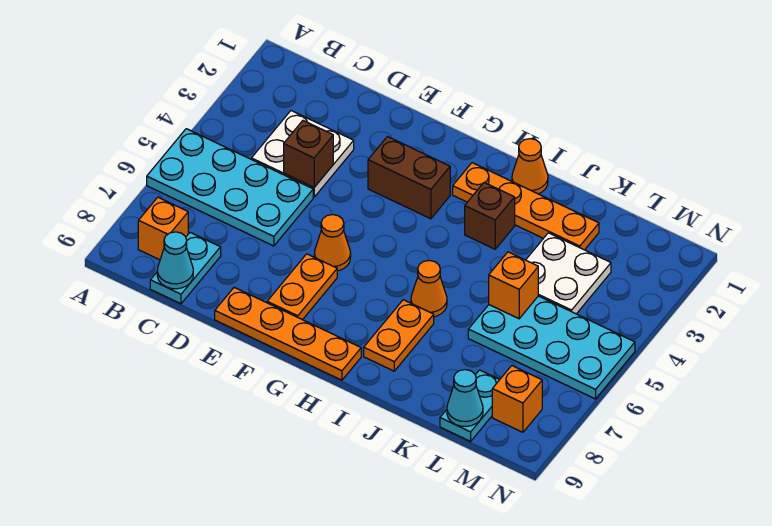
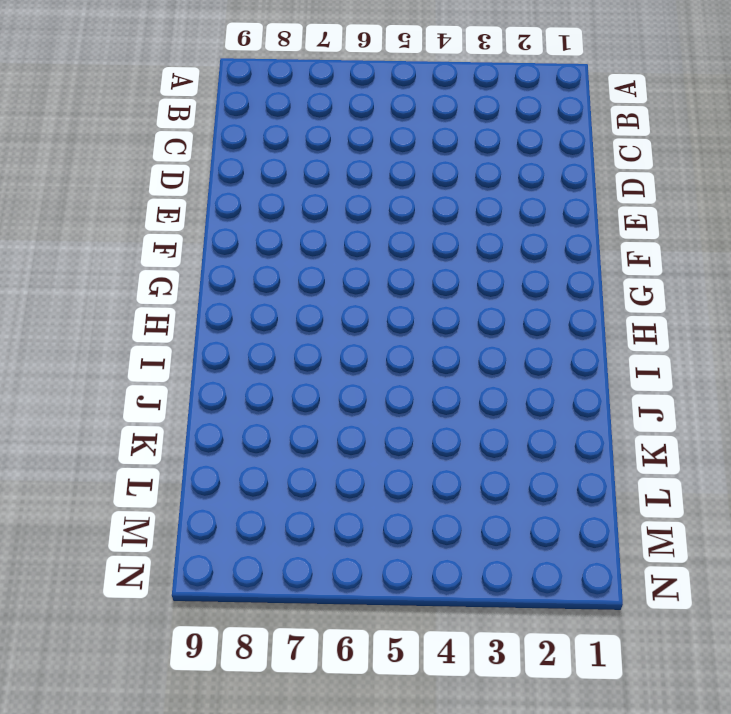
none -> cyan 2x4 plate [147,129,313,246]
none -> orange 1x1 brick [138,197,188,260]
none -> white 2x2 plate [251,111,354,197]

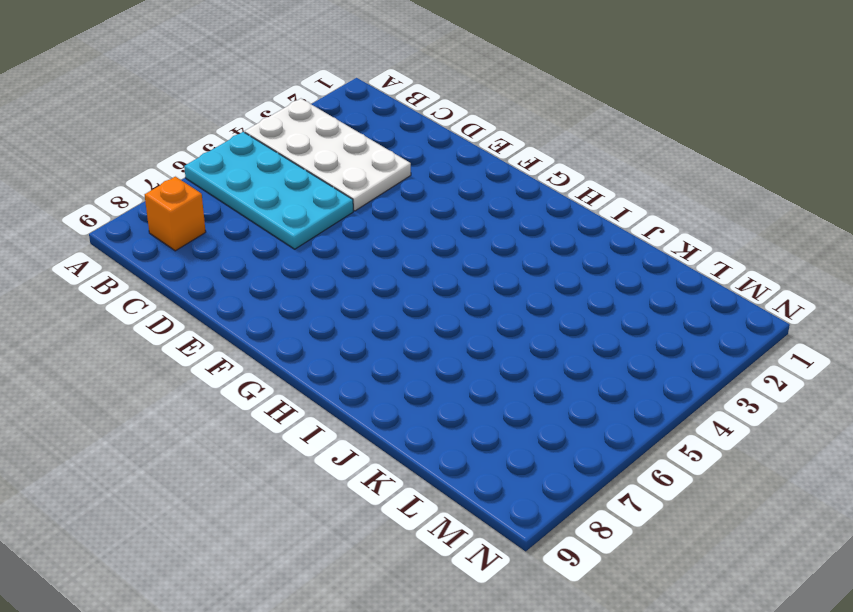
white 2x4 plate [245,98,411,211] -> white 2x2 plate [251,111,354,197]
none -> cyan 1x2 plate [150,233,221,304]
none -> orange 1x4 plate [215,287,361,380]
none -> brown 1x2 brick [368,137,450,219]

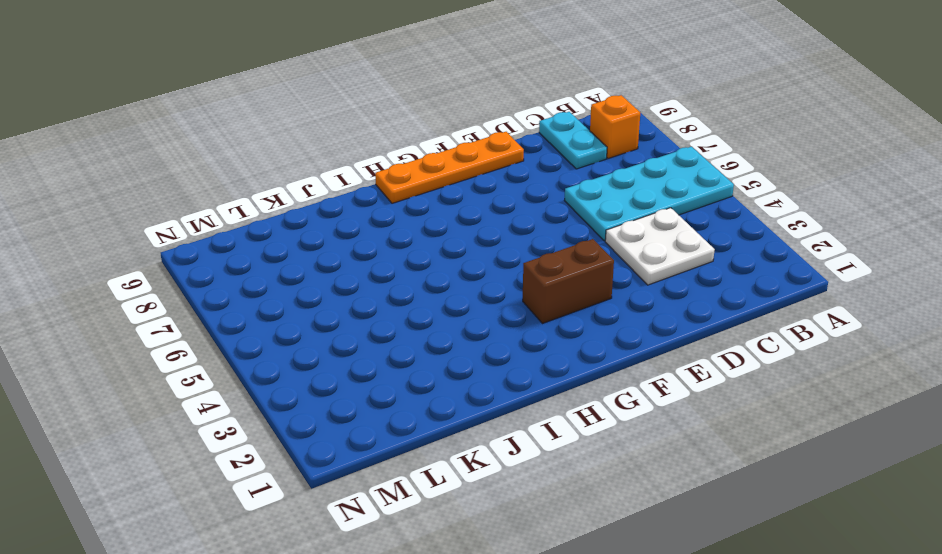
none -> orange 1x1 cone [314,215,351,271]
none -> orange 1x2 plate [267,254,337,320]
none -> orange 1x4 plate [453,163,599,250]

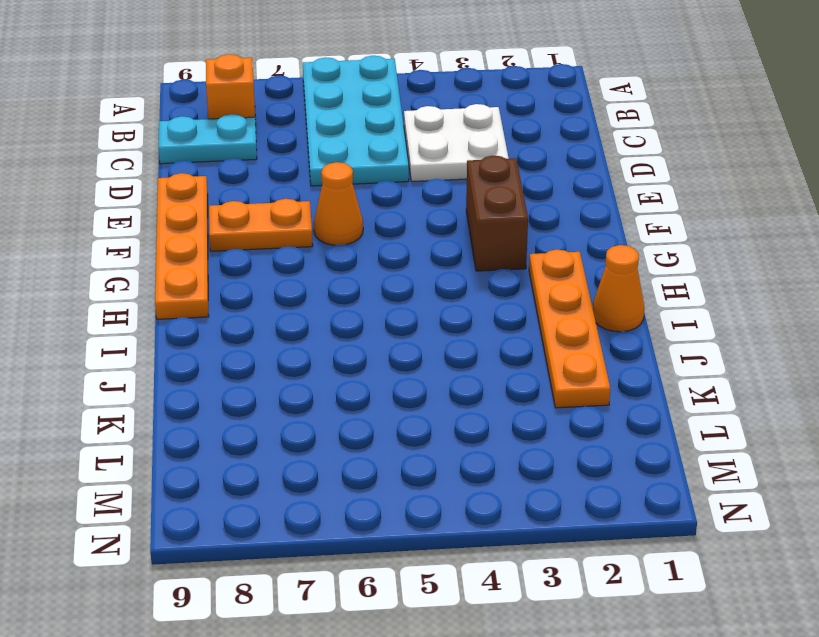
none -> brown 1x1 brick [465,183,515,249]
none -> orange 1x1 cone [411,260,447,317]
none -> orange 1x2 plate [364,300,434,371]

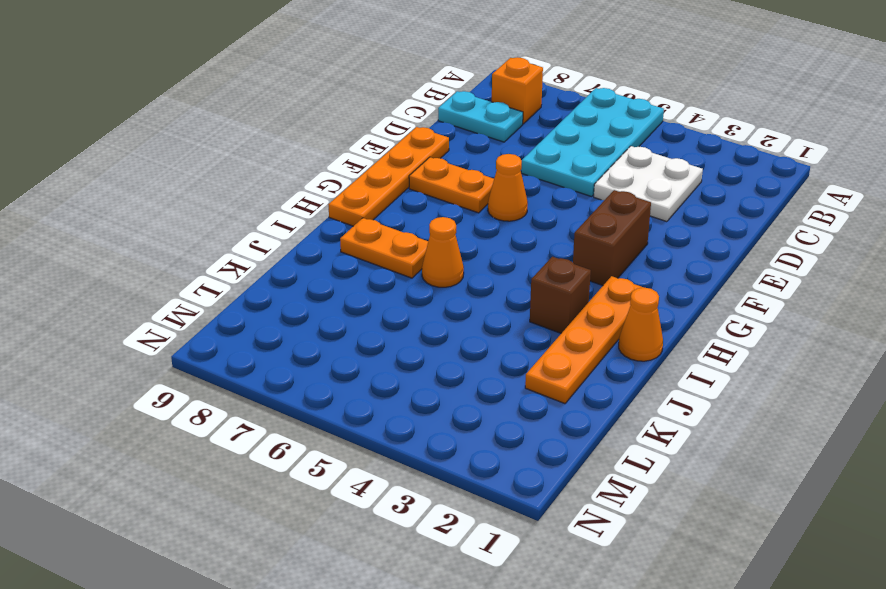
none -> white 2x2 plate [526,233,611,314]
none -> cyan 2x4 plate [468,296,635,399]
none -> cyan 1x2 plate [440,370,500,441]

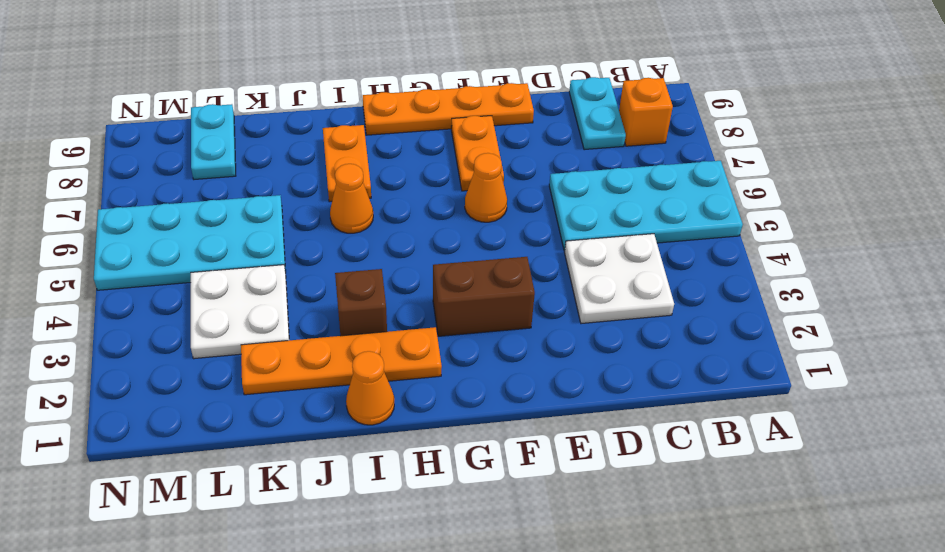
none -> orange 1x1 brick [492,366,542,432]
none -> cyan 1x1 cone [157,232,193,289]
none -> brown 1x1 brick [284,121,333,187]

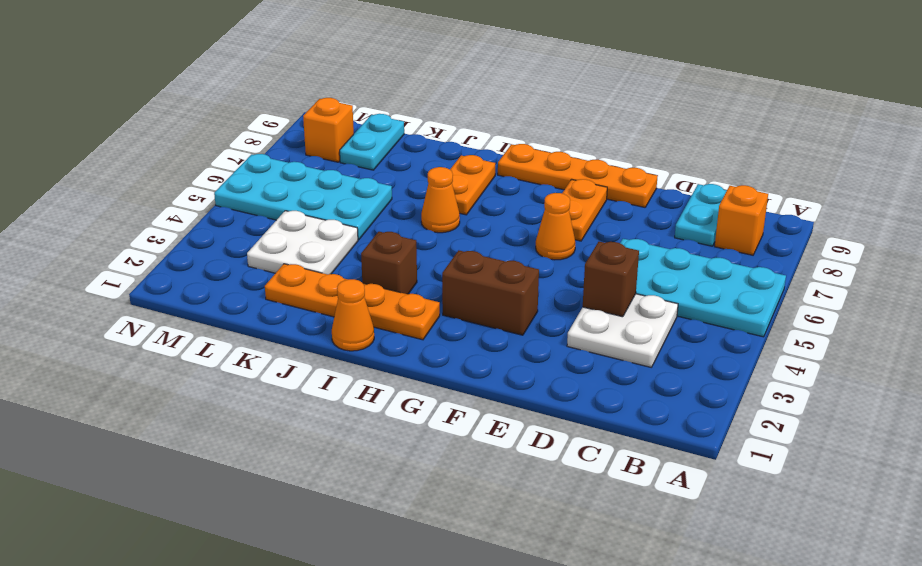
none -> cyan 1x1 cone [157,232,193,289]
none -> orange 1x1 brick [489,252,538,319]
none -> cyan 1x1 cone [447,370,483,426]

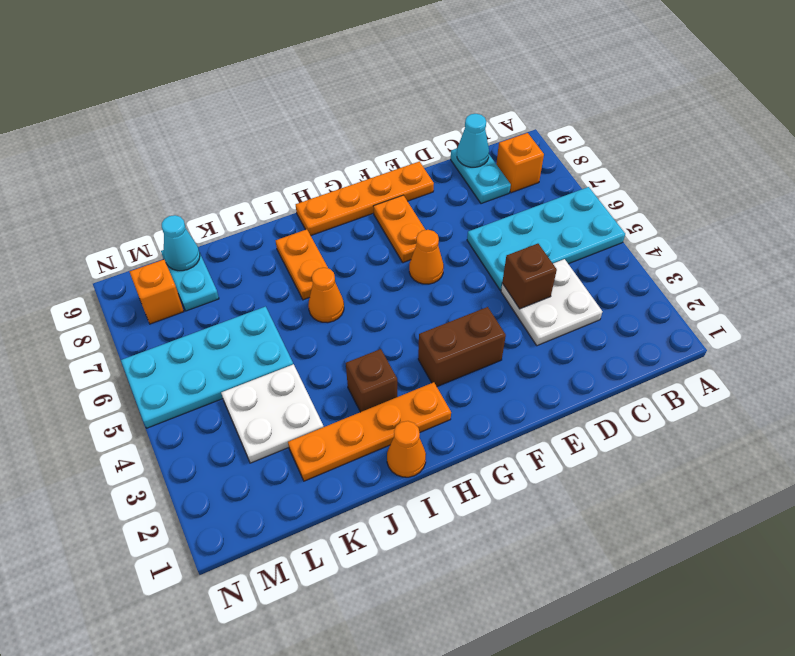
none -> orange 1x1 brick [489,252,538,319]

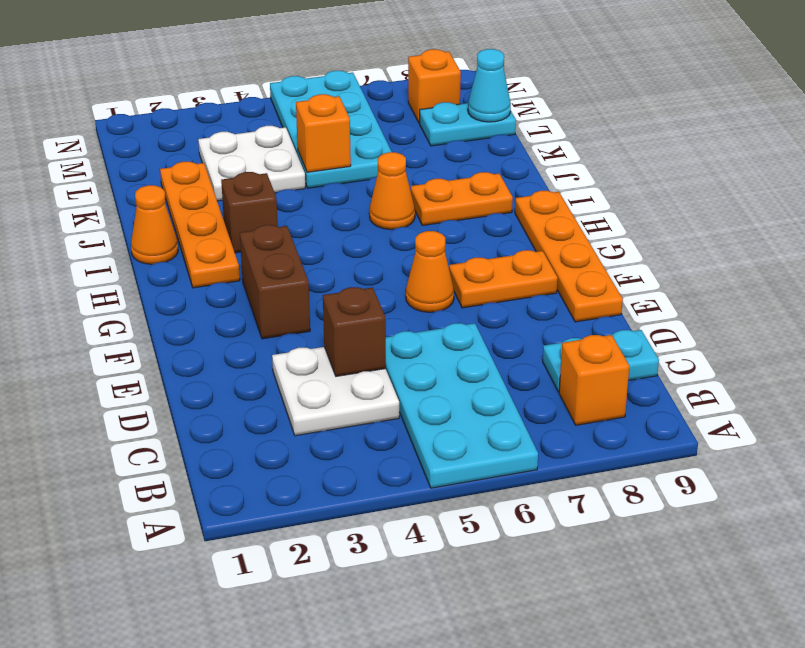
none -> cyan 1x1 cone [157,232,193,289]

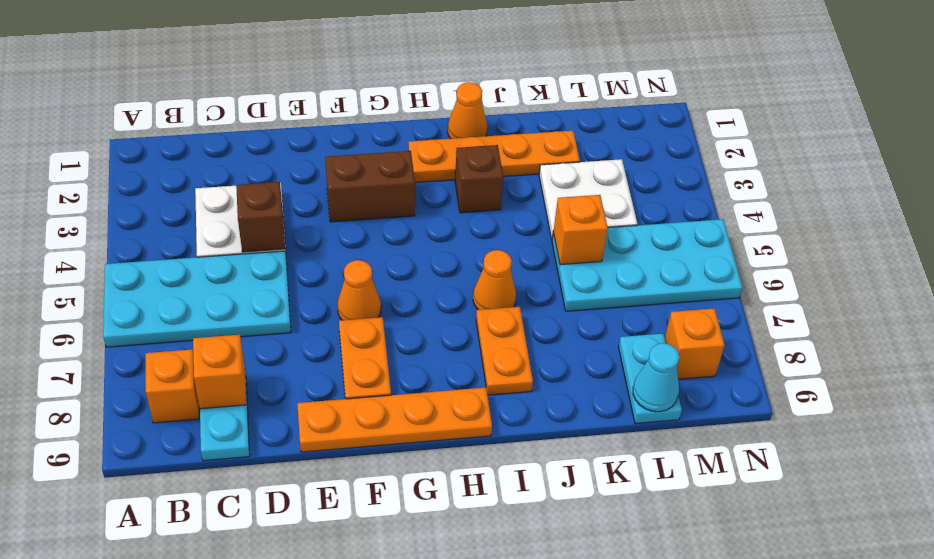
orange 1x1 brick [193,335,246,409] -> none
none -> cyan 1x1 cone [157,232,193,289]

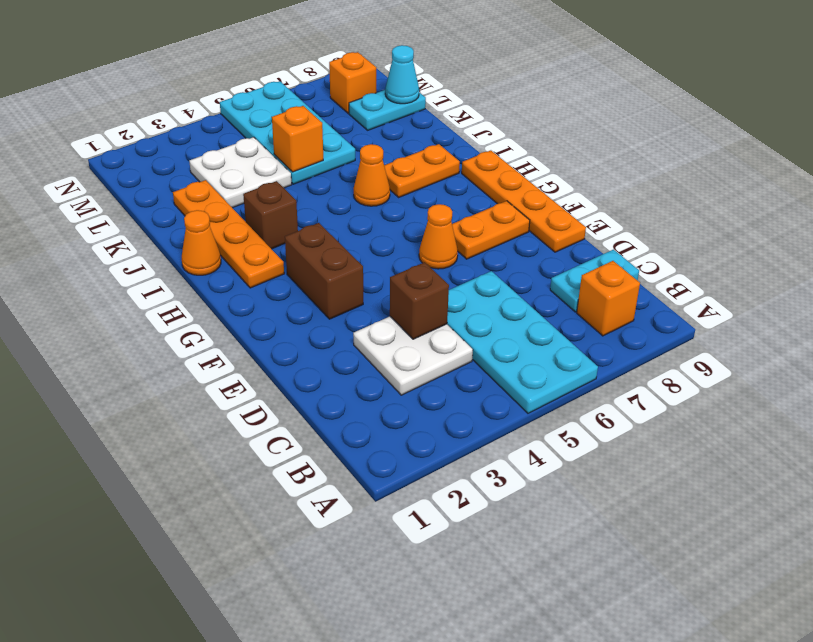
none -> cyan 1x1 cone [157,232,193,289]

